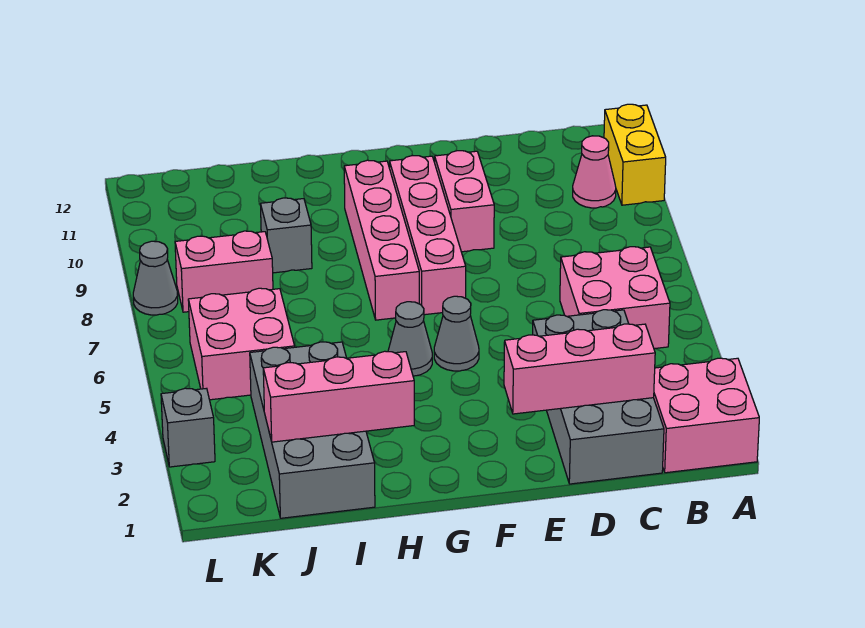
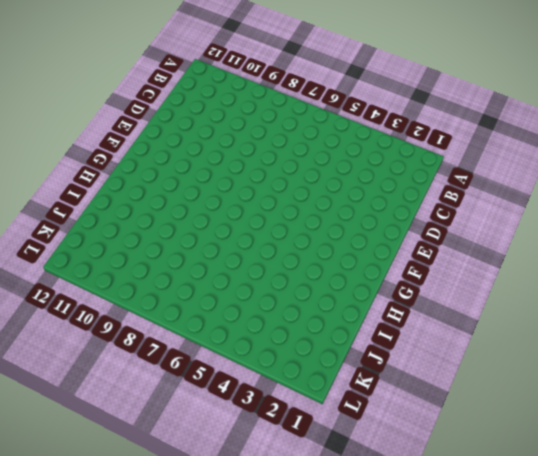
none -> pink 2x2 brick [654,358,759,473]
none -> yellow 1x2 brick [604,104,666,205]
none -> pink 2x2 brick [560,247,670,349]

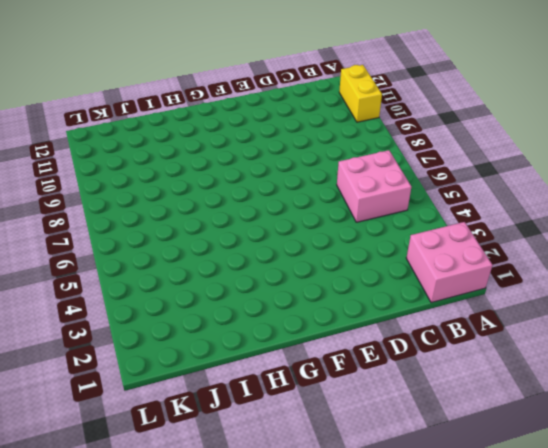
none -> pink 1x1 cone [573,136,616,208]
none -> grey 2x4 brick [533,310,664,484]
none -> pink 1x2 brick [435,151,494,252]

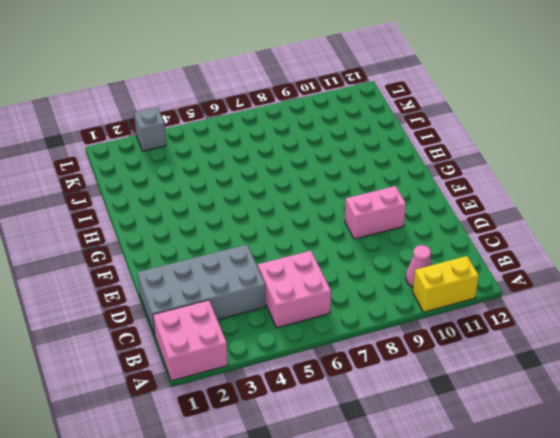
none -> grey 1x1 cone [434,296,479,371]
none -> pink 1x4 brick [390,155,466,315]
none -> grey 1x1 cone [388,302,432,376]

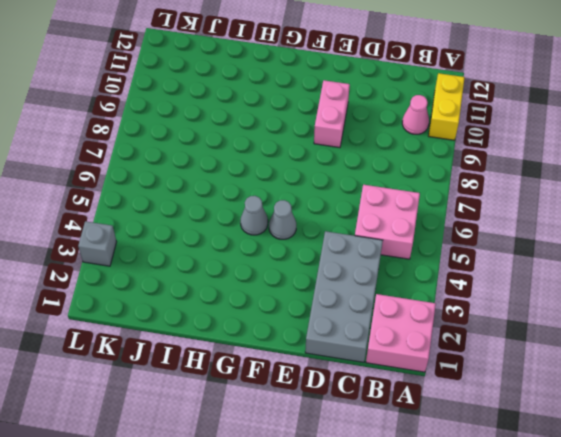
none -> pink 1x4 brick [390,155,466,315]
none -> pink 1x4 brick [344,160,419,320]
none -> grey 2x4 brick [250,342,375,518]

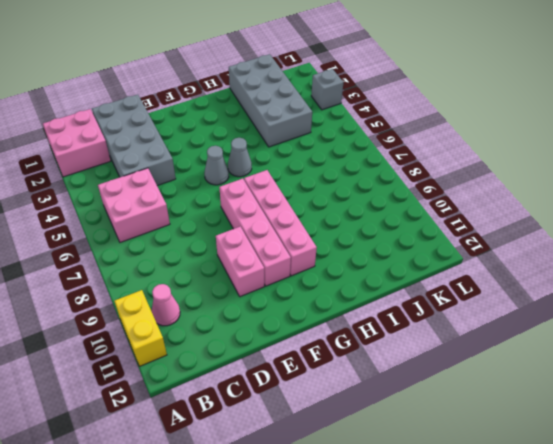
none -> grey 1x1 brick [261,198,312,273]
none -> pink 2x2 brick [188,288,295,400]
none -> pink 1x2 brick [175,231,273,312]

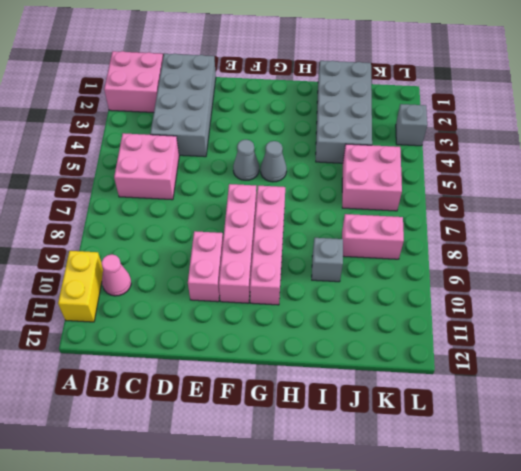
none -> grey 1x1 cone [133,241,178,315]
none -> pink 1x3 brick [504,324,655,414]
none -> pink 1x3 brick [263,351,414,442]

